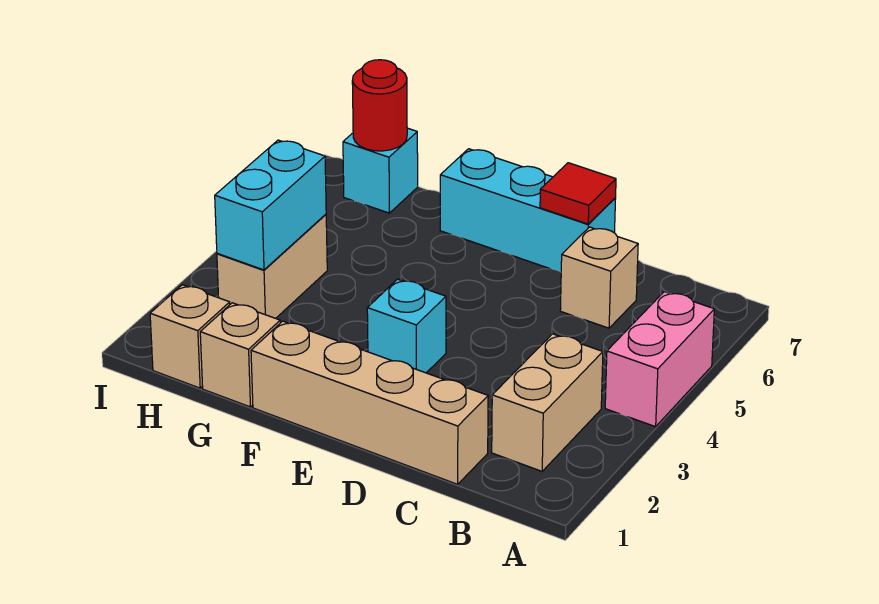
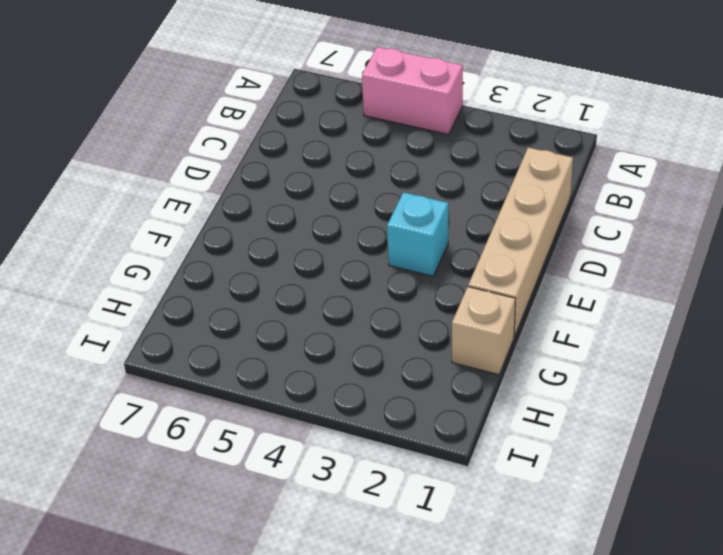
none -> tan 1x2 brick [492,334,603,471]
none -> tan 1x1 brick [560,227,638,328]
none -> cyan 1x3 brick [440,149,616,272]

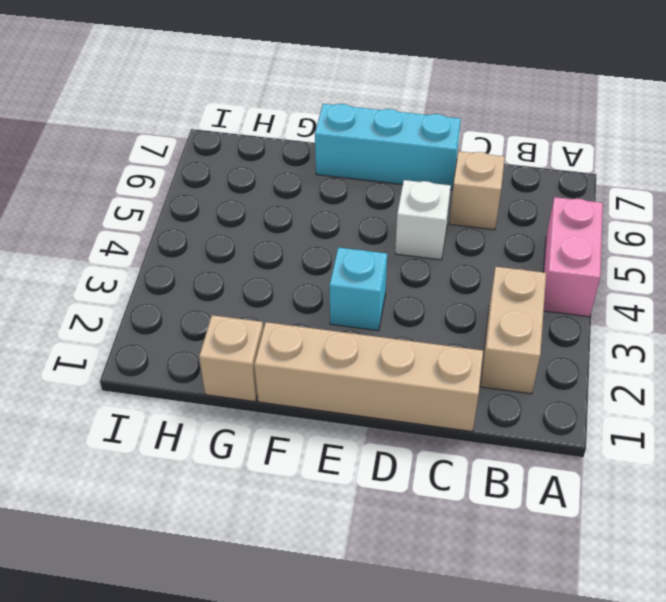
white 1x1 brick [395,180,451,260] -> none
none -> tan 1x1 brick [150,285,230,388]
none -> tan 1x2 brick [217,214,327,318]
none -> cyan 1x1 brick [343,128,418,213]

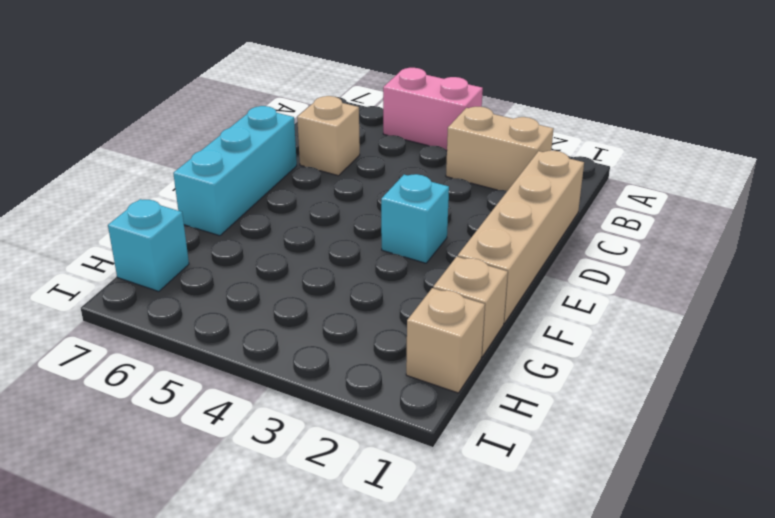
none -> tan 1x2 brick [217,214,327,318]
none -> red 1x1 tile [540,163,616,224]
none -> cyan 1x2 brick [215,140,326,270]

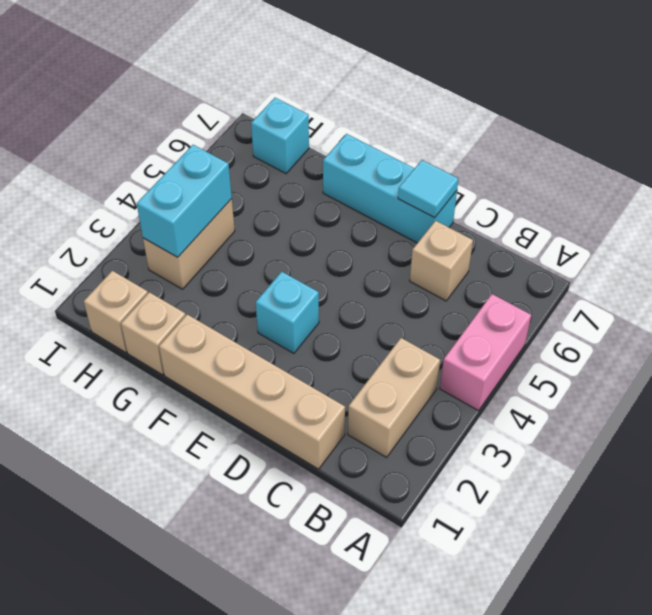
cyan 1x1 tile [398,160,459,218] -> red 1x1 tile [540,163,616,224]
none -> red 1x1 round brick [352,60,407,151]

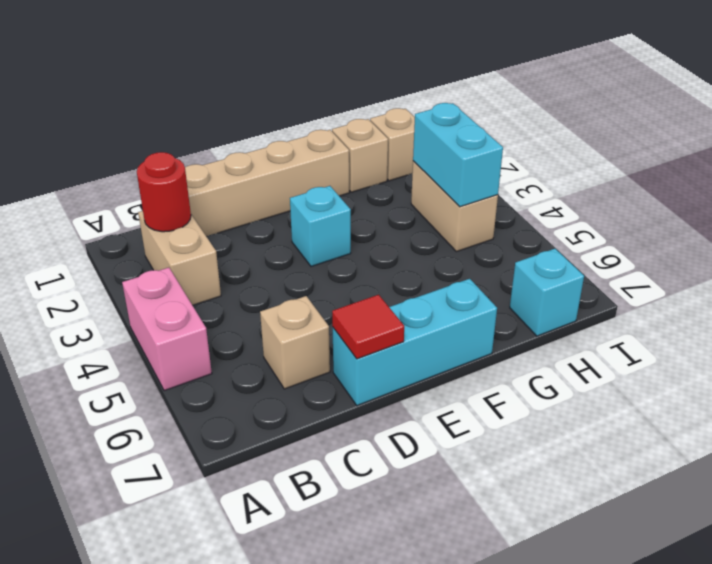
red 1x1 round brick [137,152,191,232] -> red 1x1 round brick moved to [352,60,407,151]

